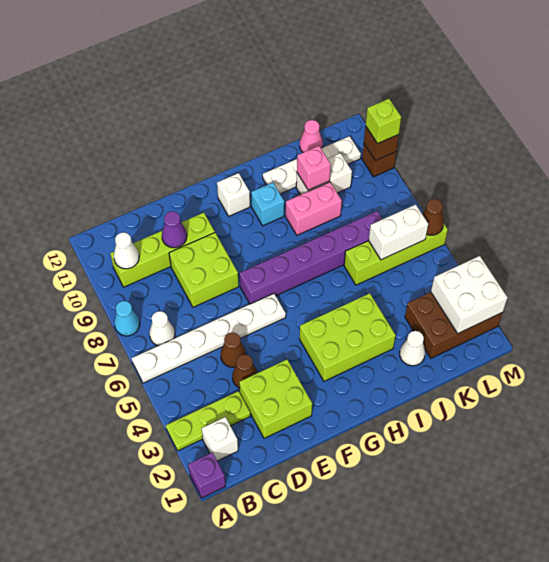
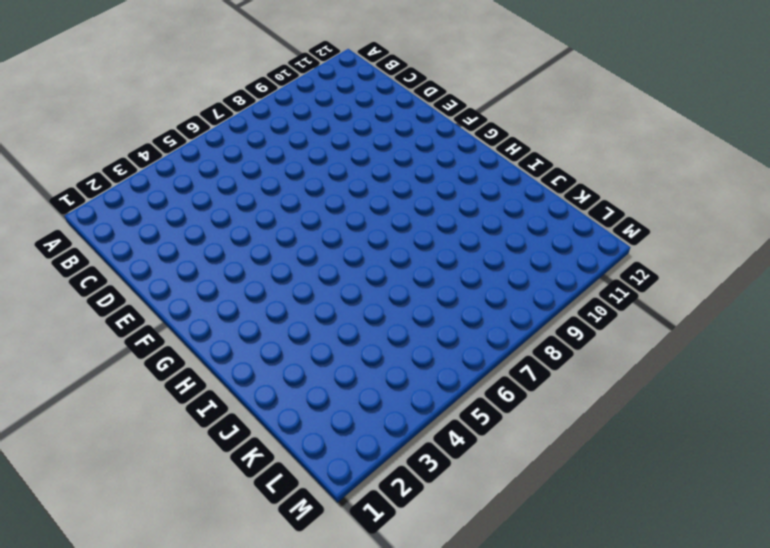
none -> purple 1x1 brick [188,453,225,498]
none -> lime 1x3 plate [166,391,250,451]
none -> white 1x6 plate [132,294,286,383]
none -> cyan 1x1 cone [114,301,140,336]

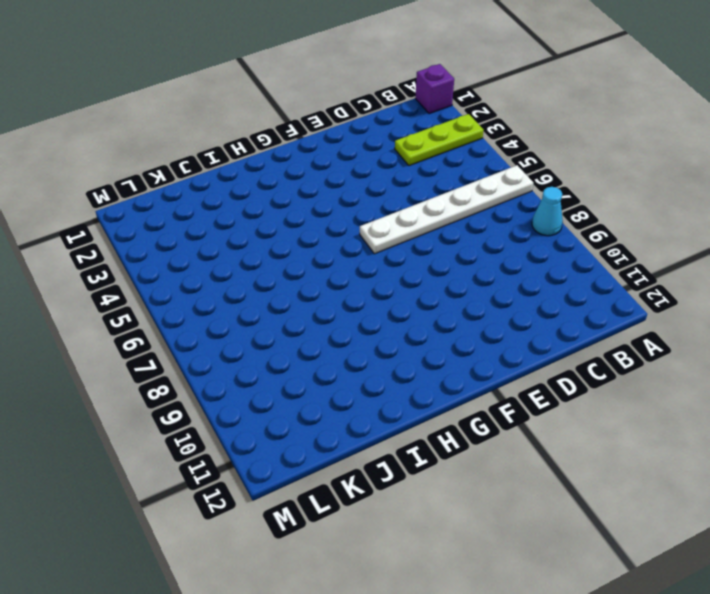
none -> white 1x1 brick [201,417,238,461]
none -> white 1x1 cone [149,311,175,346]
none -> lime 1x4 brick [110,213,215,287]
none -> lime 2x2 brick [239,359,312,438]

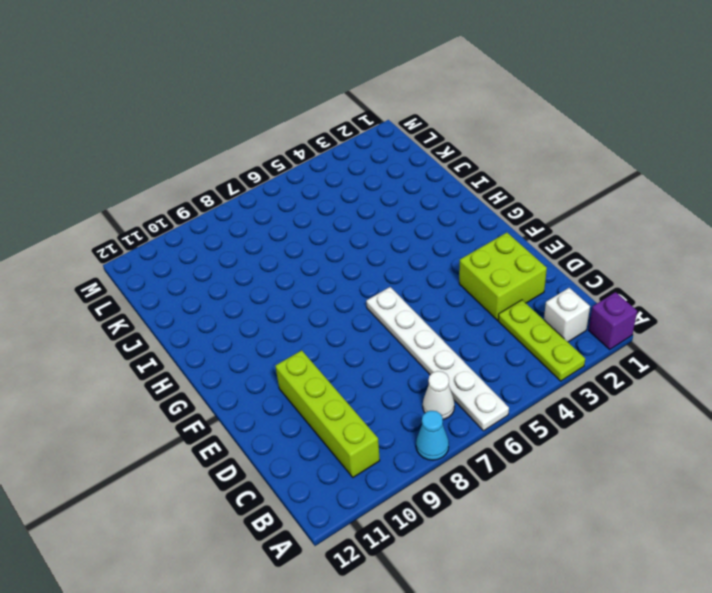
none -> brown 1x1 cone [232,354,257,388]
none -> brown 1x1 cone [221,332,246,367]
none -> lime 2x2 brick [169,233,239,307]
none -> purple 1x6 brick [240,211,382,304]

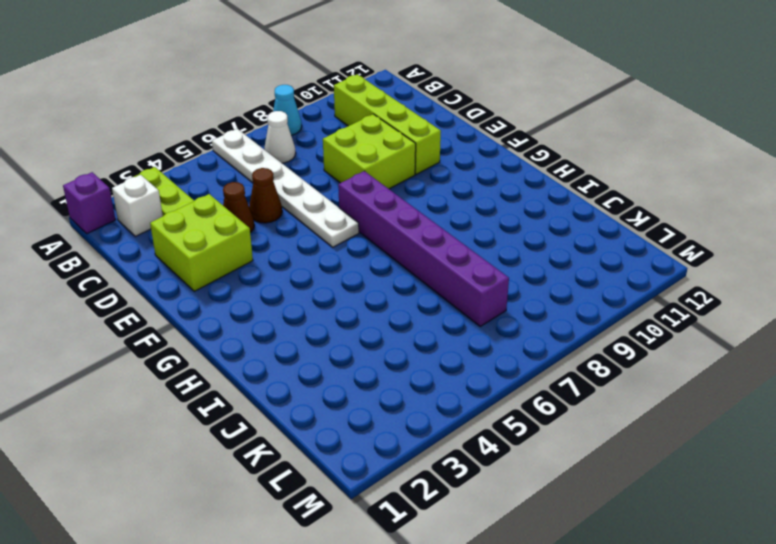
none -> lime 2x3 brick [300,293,396,381]
none -> white 1x1 brick [217,173,250,216]
none -> cyan 1x1 brick [251,183,284,226]
none -> pink 1x2 brick [286,182,342,235]

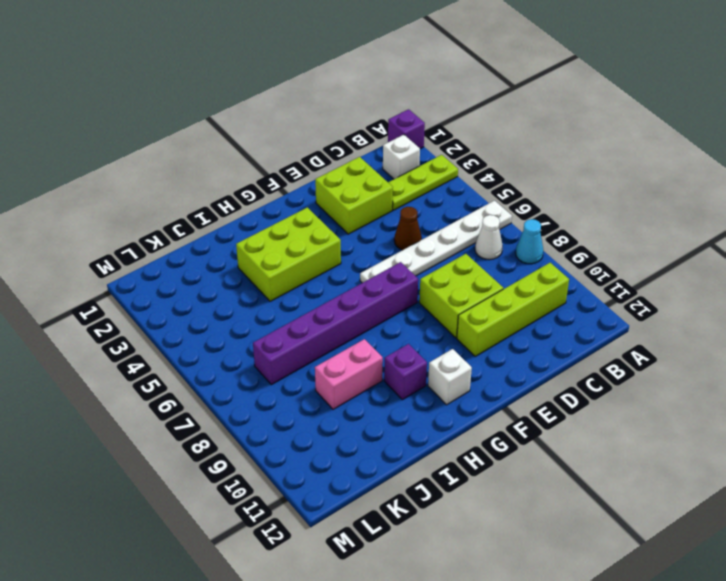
purple 1x1 brick [384,344,427,400] -> cyan 1x1 brick [251,183,284,226]
none -> brown 1x1 cone [232,354,257,388]
none -> white 1x4 plate [263,136,361,194]
none -> white 1x1 cone [400,331,425,366]
none -> lime 1x4 brick [344,224,448,285]

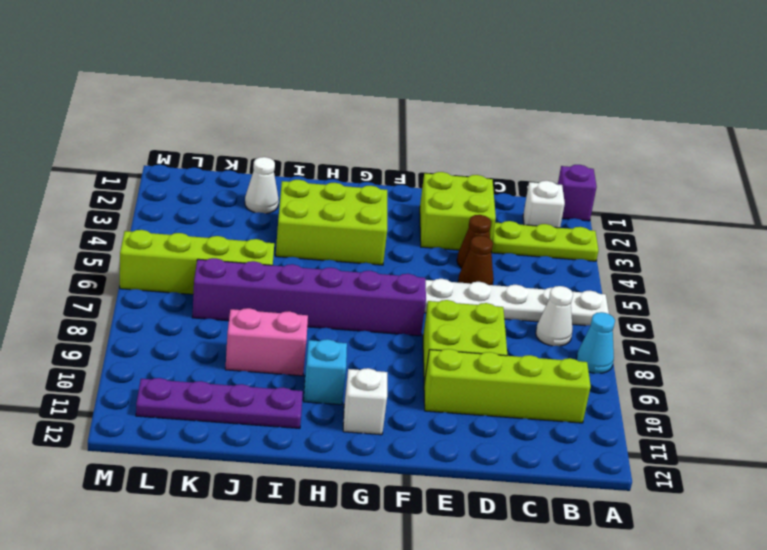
purple 1x4 plate [136,378,303,428] -> white 1x4 plate [263,136,361,194]
none -> white 1x2 brick [296,153,352,195]
none -> brown 2x3 brick [405,292,503,358]
none -> pink 1x1 cone [300,120,323,152]
none -> brown 1x1 brick [362,144,396,177]

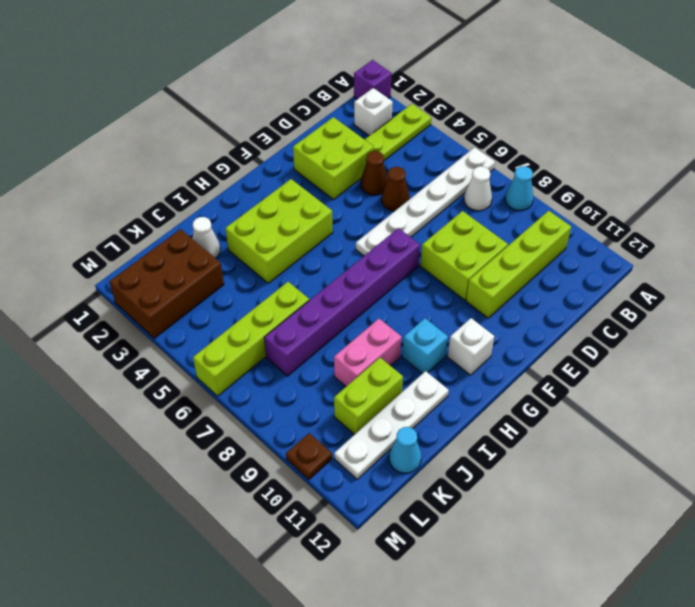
lime 1x2 brick [334,358,403,435] -> white 1x2 brick [296,153,352,195]
cyan 1x1 cone [389,427,421,473] -> pink 1x1 cone [300,120,323,152]
brown 1x1 plate [286,433,332,479] -> brown 1x1 brick [362,144,396,177]
none -> white 1x1 cone [114,232,139,269]
none -> purple 1x1 cone [162,211,187,248]
none -> pink 1x1 brick [297,146,331,190]
none -> white 1x2 brick [369,205,428,260]

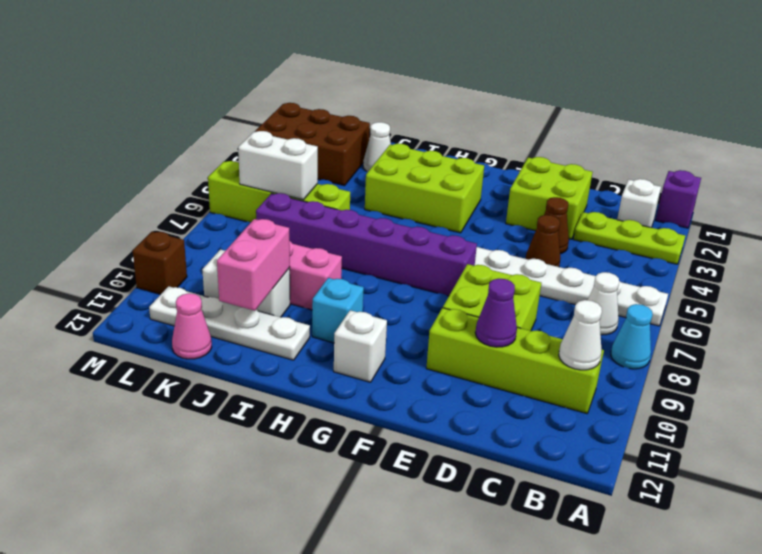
pink 1x2 brick [217,219,290,311] -> pink 1x1 brick [297,146,331,190]
none -> white 2x2 brick [431,256,507,334]
none -> brown 1x1 cone [422,199,444,235]
none -> brown 1x1 brick [364,126,399,161]
none -> lime 1x1 brick [366,99,401,144]

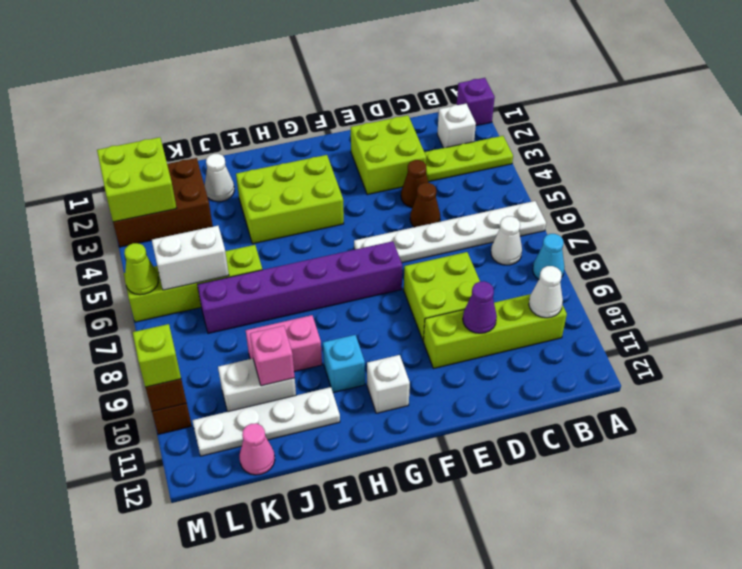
lime 2x2 brick [97,137,176,222] -> white 2x2 brick [431,256,507,334]
lime 1x1 cone [124,243,158,295] -> brown 1x1 cone [422,199,444,235]

